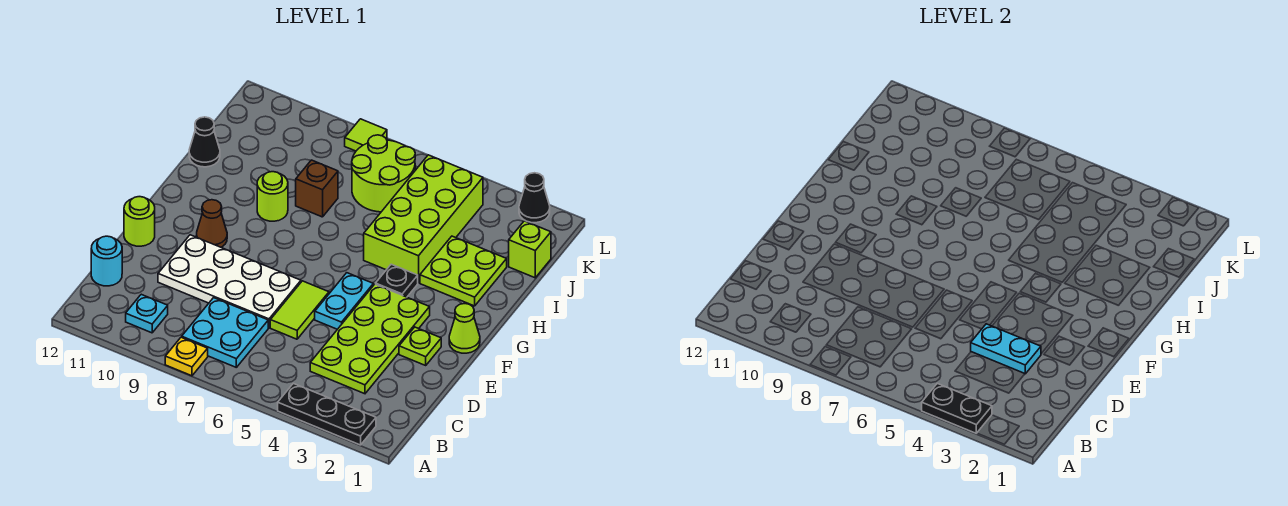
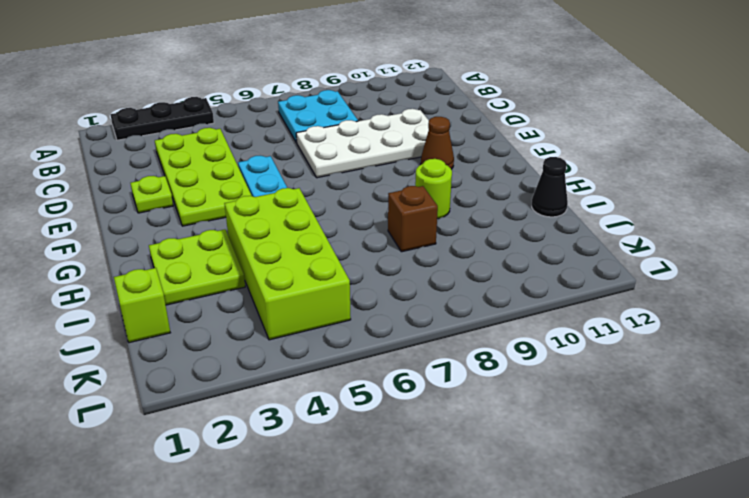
none -> yellow 1x1 plate [165,337,208,376]
none -> cyan 1x1 plate [126,294,168,333]
none -> cyan 1x1 round brick [91,236,122,286]

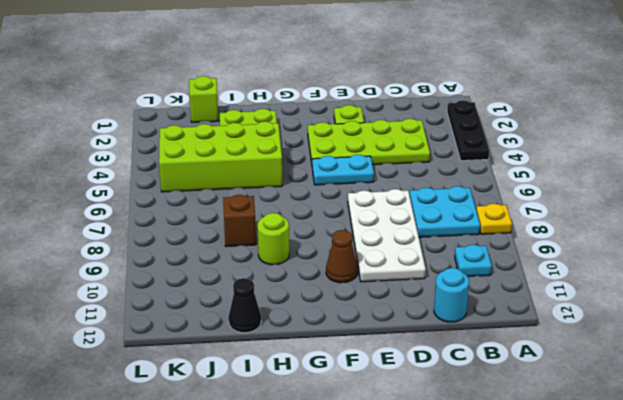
none -> lime 1x2 tile [270,281,329,339]
none -> lime 1x1 round brick [124,197,155,246]
none -> lime 1x1 cone [449,304,480,353]

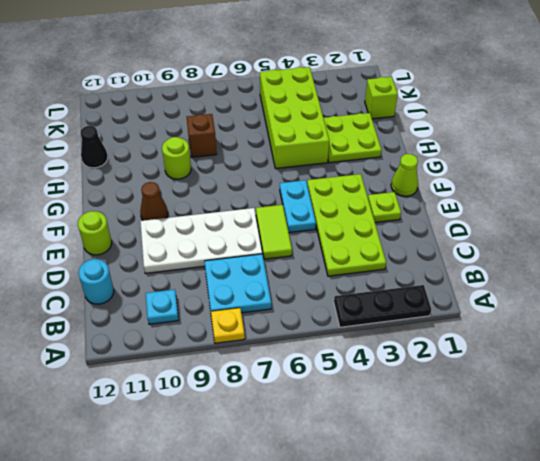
none -> black 1x1 plate [376,264,418,297]
none -> lime 2x2 round brick [352,135,415,212]
none -> black 1x1 cone [519,173,550,223]

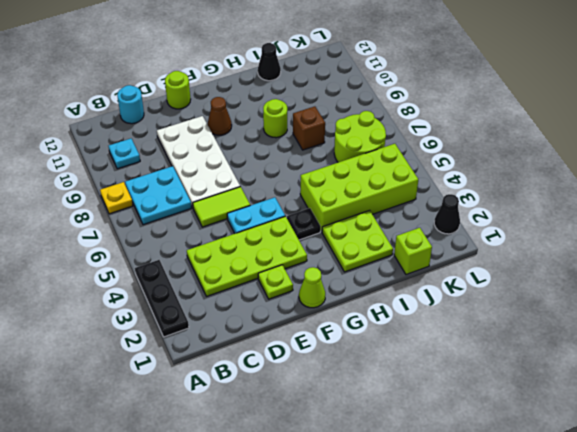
none -> lime 1x1 tile [345,119,387,151]
none -> black 1x2 plate [922,383,992,433]
none -> cyan 1x2 plate [971,324,1041,374]

